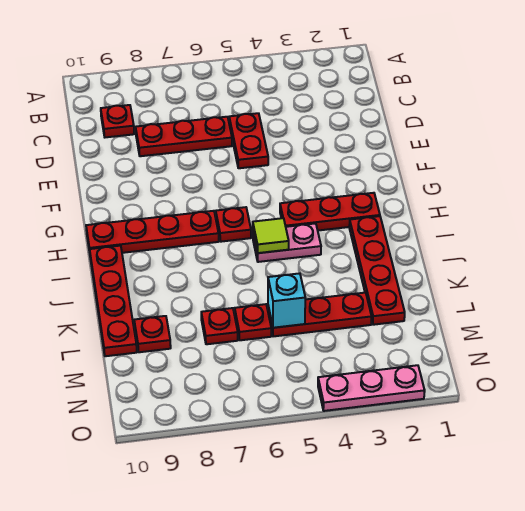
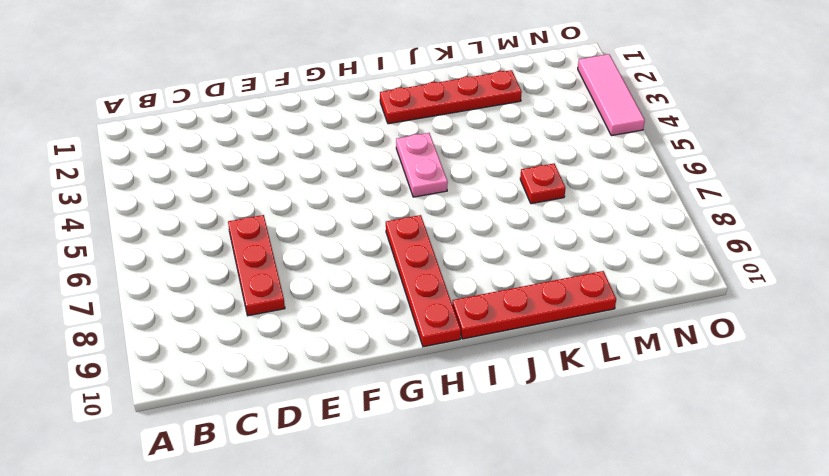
pink 1x3 tile [578,54,645,136] -> pink 1x3 plate [318,365,425,411]
none -> red 1x1 plate [101,105,134,137]
none -> red 1x2 plate [229,113,268,168]
none -> red 1x3 plate [280,193,380,231]

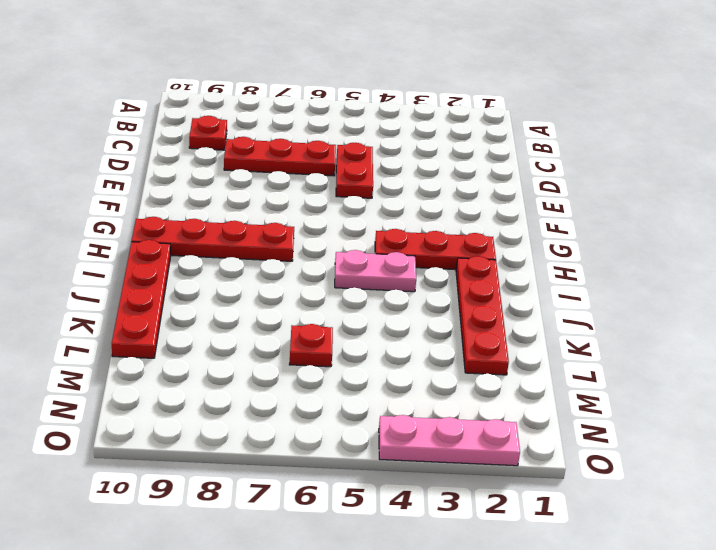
none -> red 1x1 plate [216,207,251,242]
none -> red 1x3 plate [268,293,372,336]
none -> red 1x1 plate [201,308,238,344]

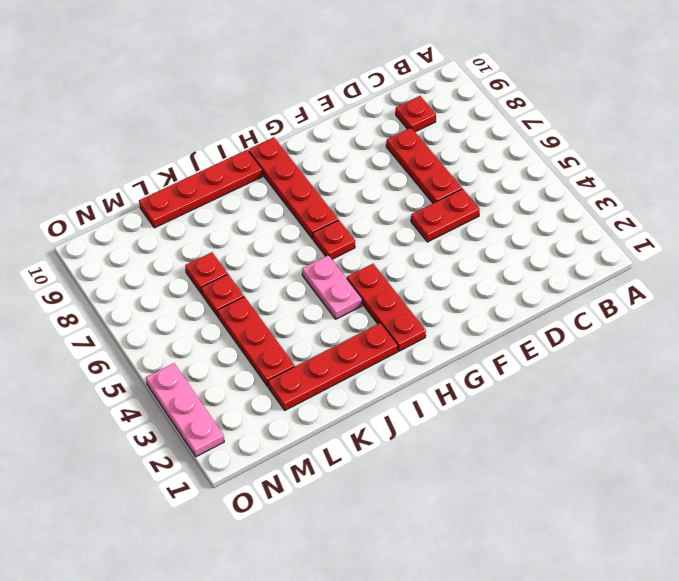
none -> red 1x1 plate [134,316,171,352]
none -> lime 1x1 tile [253,218,289,253]
none -> cyan 1x1 brick [268,273,305,328]

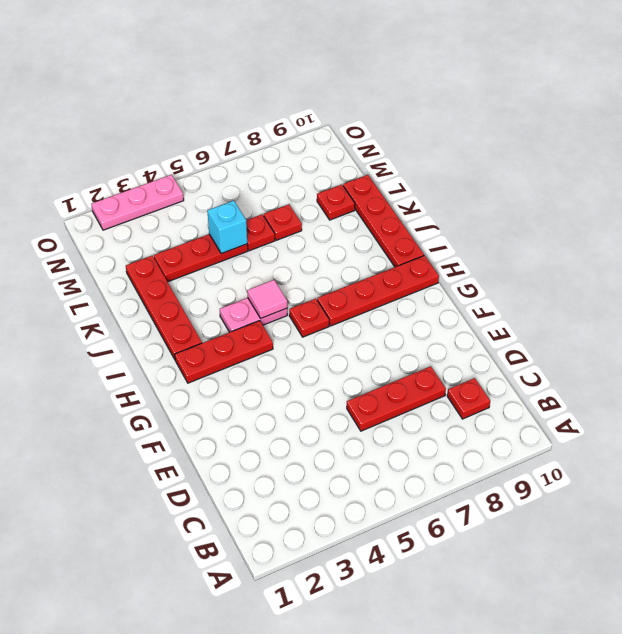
pink 1x1 tile [247,280,287,318] -> lime 1x1 tile [253,218,289,253]
none -> red 1x2 plate [229,113,268,168]

